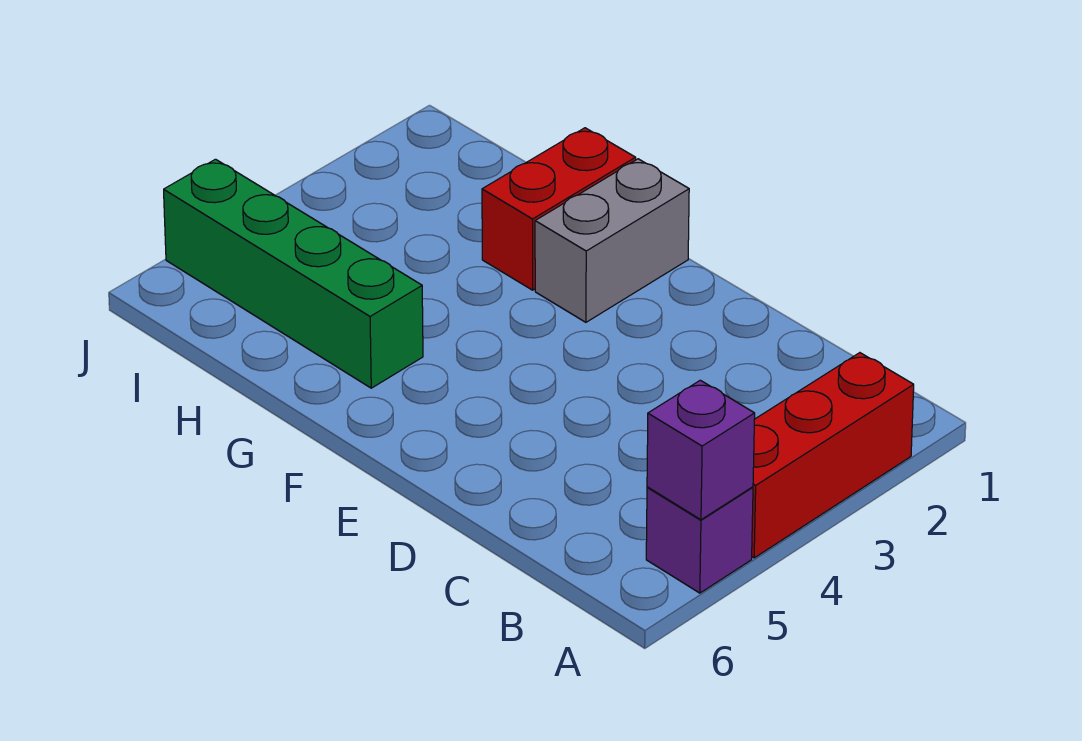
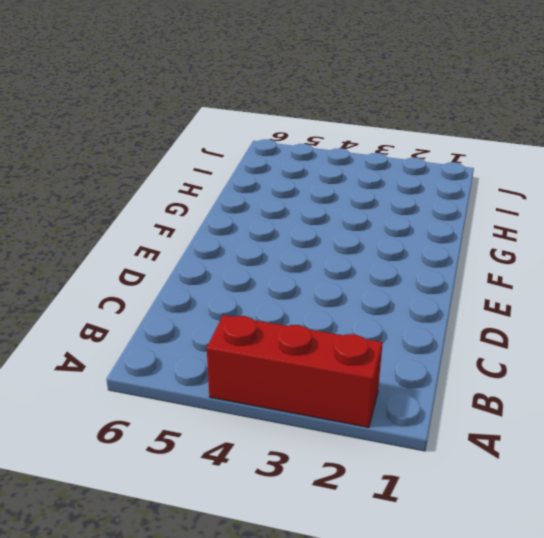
none -> purple 1x1 brick [646,487,753,593]
none -> grey 1x2 brick [535,159,689,322]

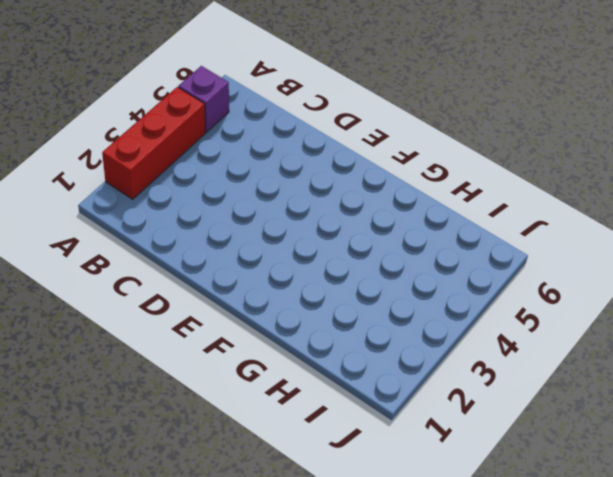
none -> grey 1x2 brick [535,159,689,322]
none -> red 1x2 brick [482,128,636,290]

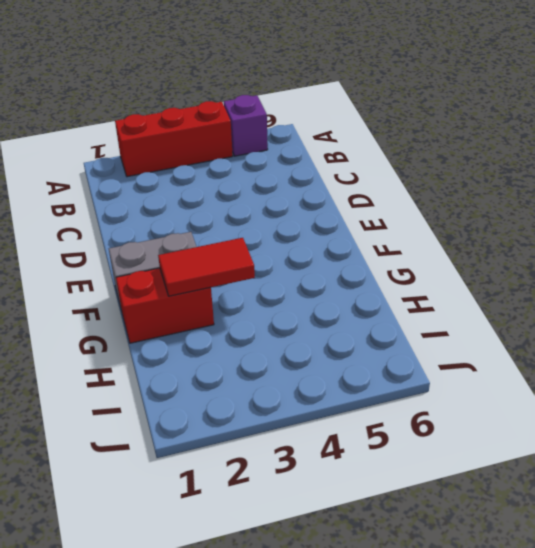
red 1x2 tile [158,238,255,296] -> none
none -> green 1x4 brick [164,159,423,388]
none -> purple 1x1 brick [647,380,755,520]

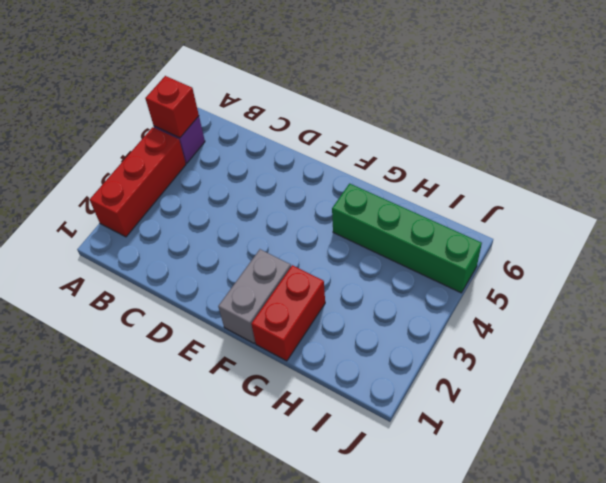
red 1x1 brick [145,76,199,138] -> purple 1x1 brick [647,380,755,520]

